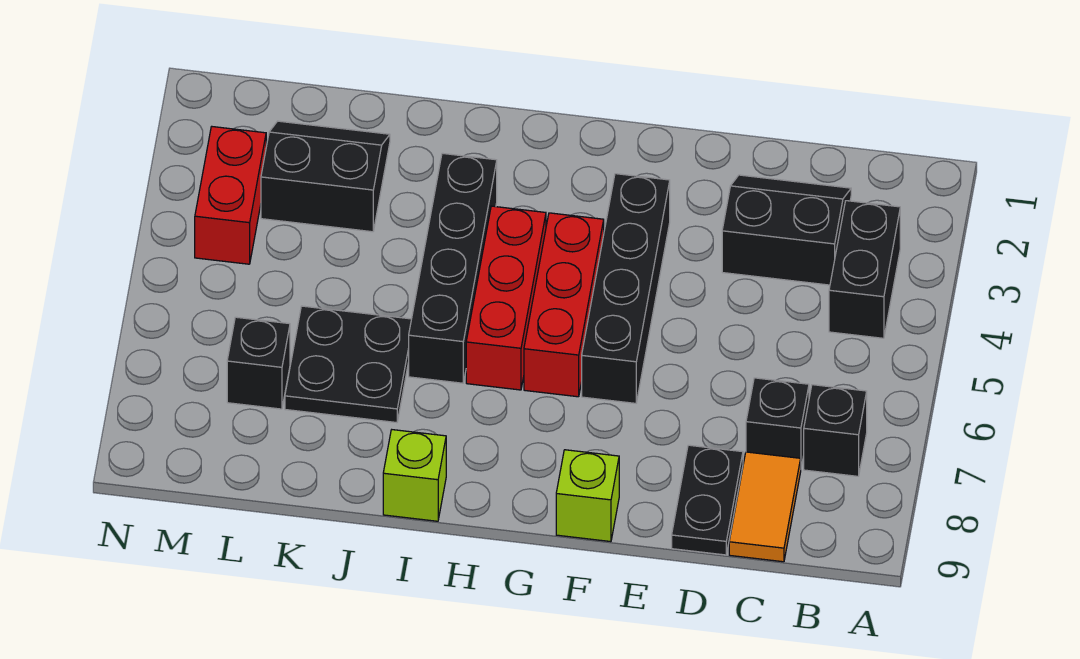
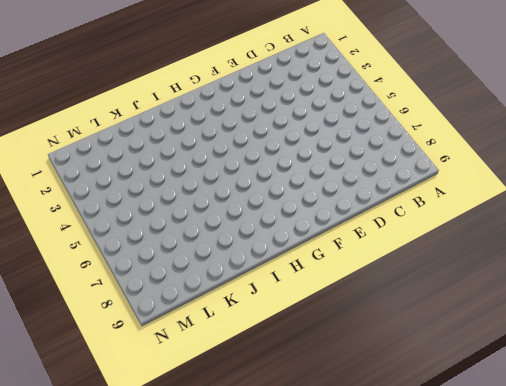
none -> black 1x2 brick [829,201,900,338]
none -> black 1x1 brick [804,385,867,476]
none -> black 2x2 slope [722,175,851,285]

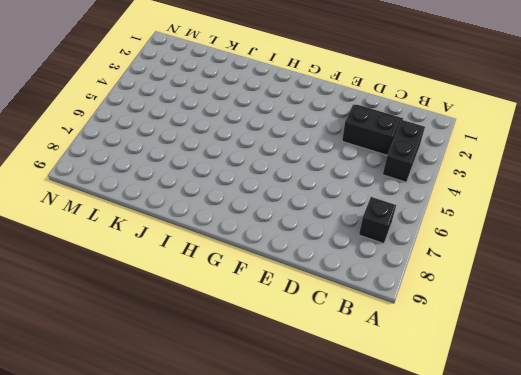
none -> black 1x1 brick [746,378,809,467]
none -> orange 1x2 tile [729,452,801,562]
none -> black 1x2 plate [672,445,743,555]

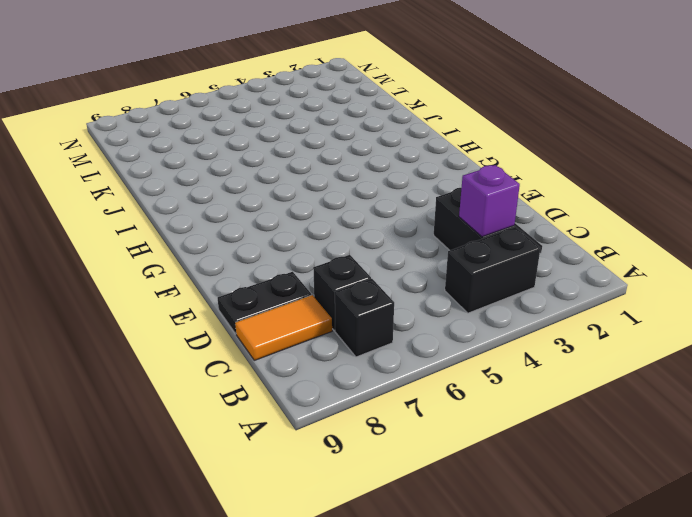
purple 1x1 brick [459,165,520,237] -> none
none -> black 1x4 brick [582,174,670,403]
none -> lime 1x1 brick [556,450,619,542]
none -> red 1x3 brick [524,213,604,397]

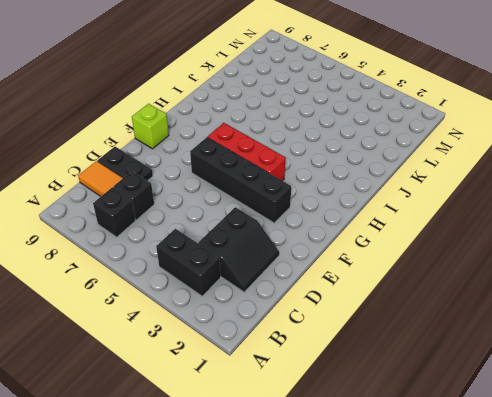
none -> red 1x3 brick [466,206,546,390]
none -> black 1x4 brick [409,153,497,383]
none -> lime 1x1 brick [383,430,446,521]

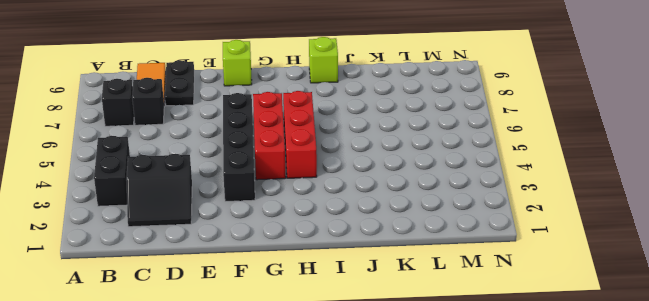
none -> black 1x4 brick [409,153,497,383]
none -> black 2x2 plate [285,306,411,423]
none -> black 2x2 slope [261,121,390,232]

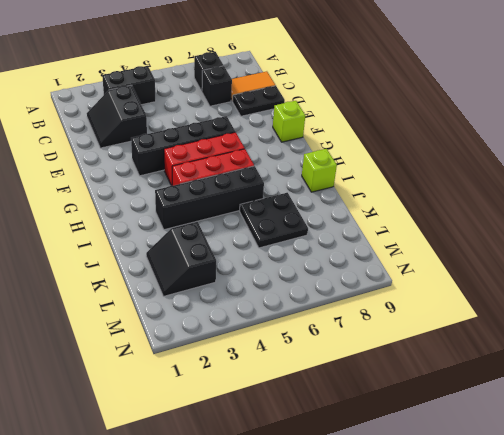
none -> black 1x1 brick [227,317,290,409]
none -> red 1x2 brick [195,127,266,264]

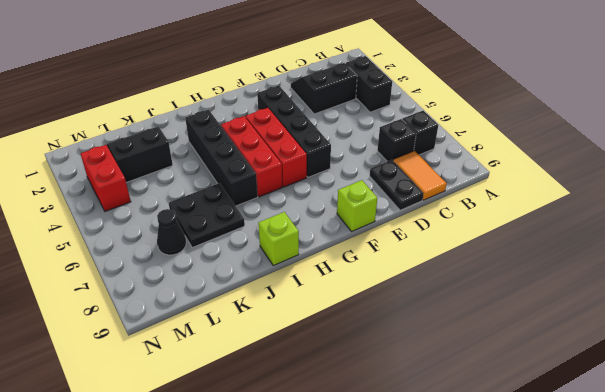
black 1x1 cone [157,209,186,255] -> black 1x1 brick [227,317,290,409]

